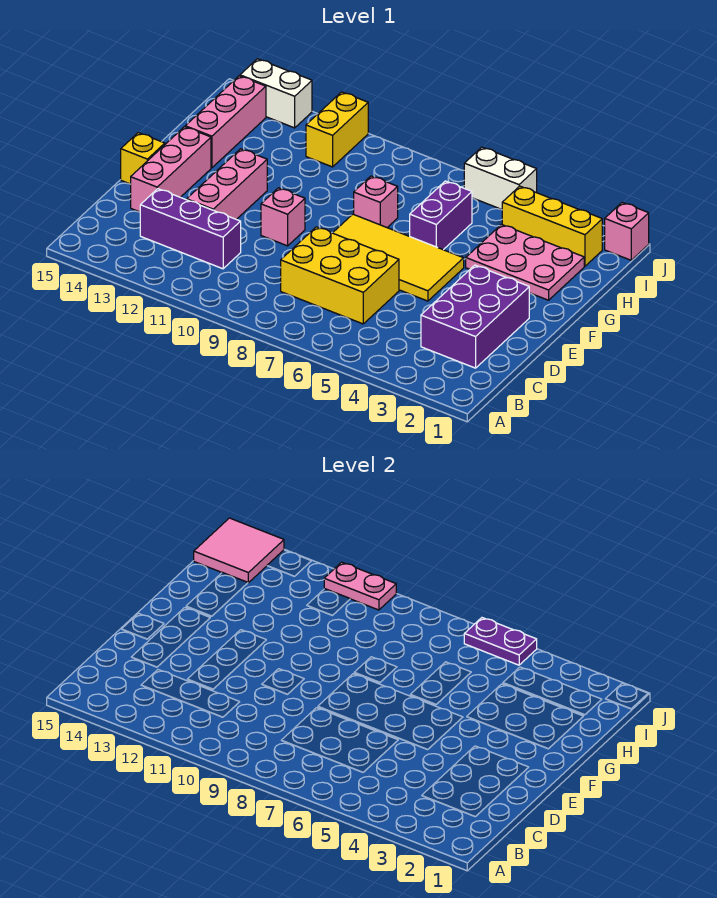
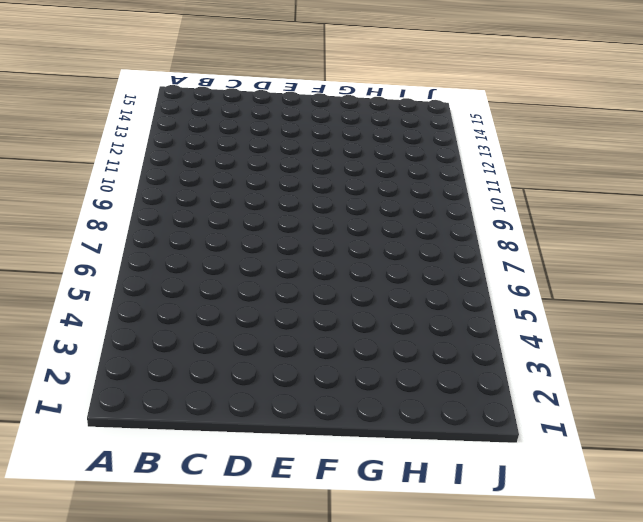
none -> purple 2x3 brick [421,265,529,368]
none -> yellow 2x3 brick [281,227,399,324]
none -> purple 1x3 brick [140,189,241,269]

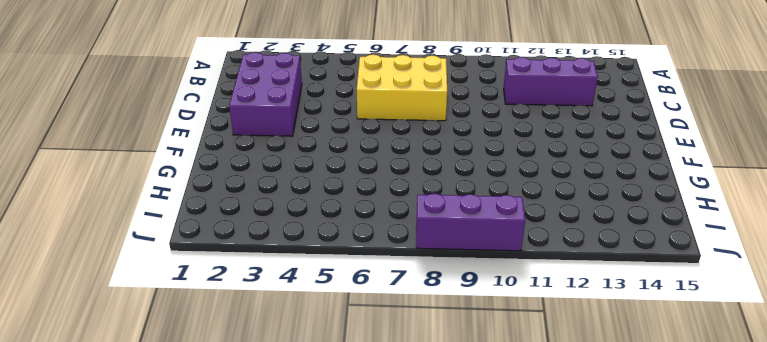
purple 1x3 brick [416,194,525,251] -> none
none -> pink 1x3 brick [187,149,267,219]
none -> pink 1x3 brick [131,127,211,212]
none -> yellow 2x4 tile [333,214,464,301]

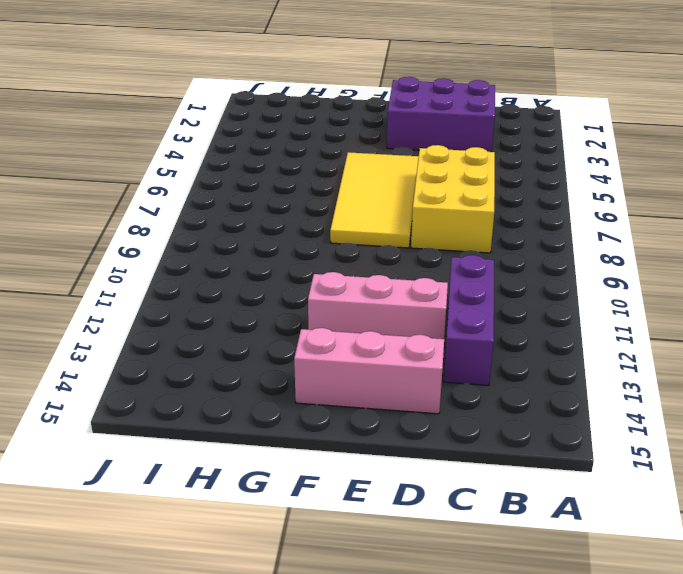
none -> pink 1x1 brick [261,188,305,246]
none -> yellow 1x1 brick [121,133,165,184]
none -> pink 2x3 plate [466,225,584,300]

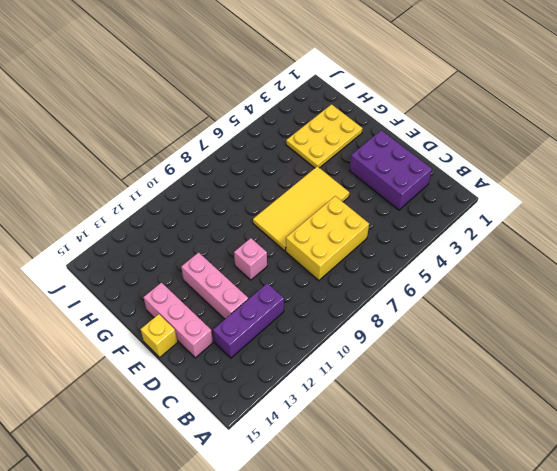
yellow 2x3 plate [286,104,363,168] -> pink 2x3 plate [466,225,584,300]
none -> purple 1x2 brick [410,181,472,250]
none -> pink 1x1 brick [354,176,398,227]
none -> pink 1x3 brick [185,76,266,168]

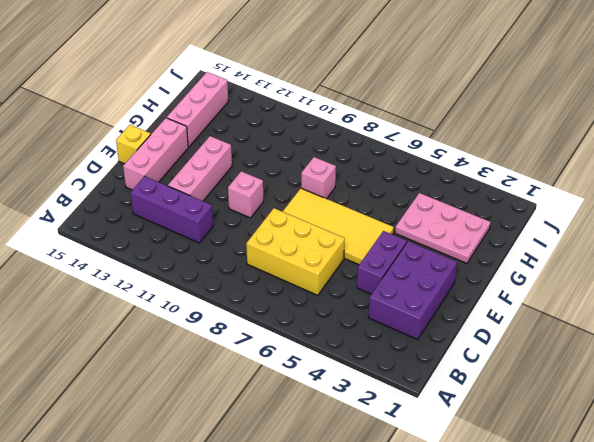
purple 1x2 brick [357,231,407,294] -> purple 1x2 brick moved to [410,181,472,250]
none -> yellow 1x3 brick [502,186,602,266]
none -> yellow 1x2 brick [306,92,368,167]
none -> pink 1x1 brick [605,202,649,260]

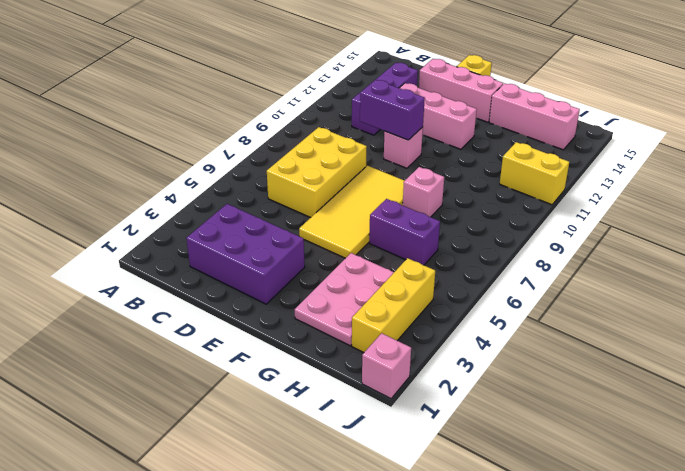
purple 1x2 brick [360,80,425,140] -> none
none -> white 1x2 brick [464,147,537,210]
none -> white 1x2 brick [240,59,312,128]
none -> pink 2x2 tile [194,518,284,583]

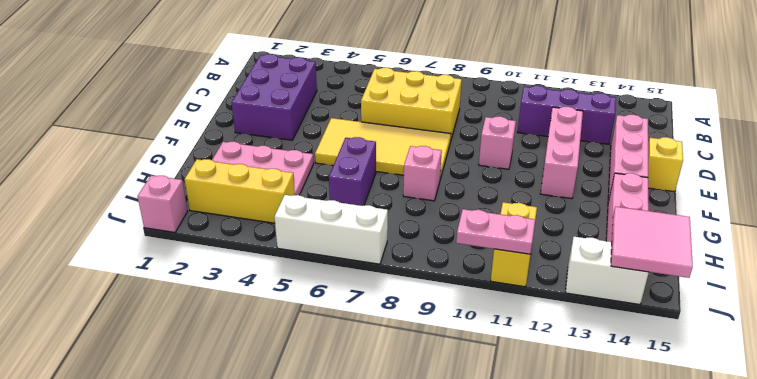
white 1x3 brick [275,195,388,264] -> white 1x2 brick [464,147,537,210]
none -> purple 1x2 plate [464,618,537,665]

